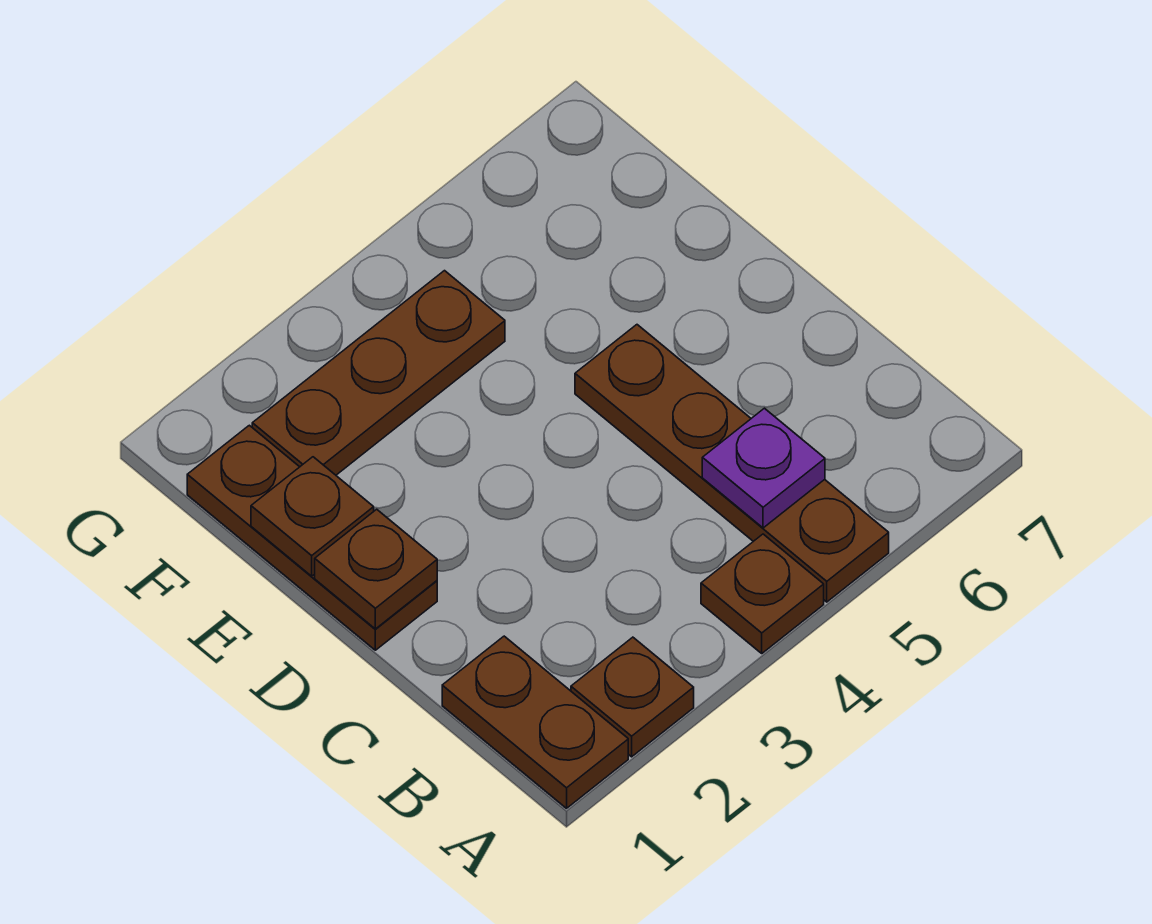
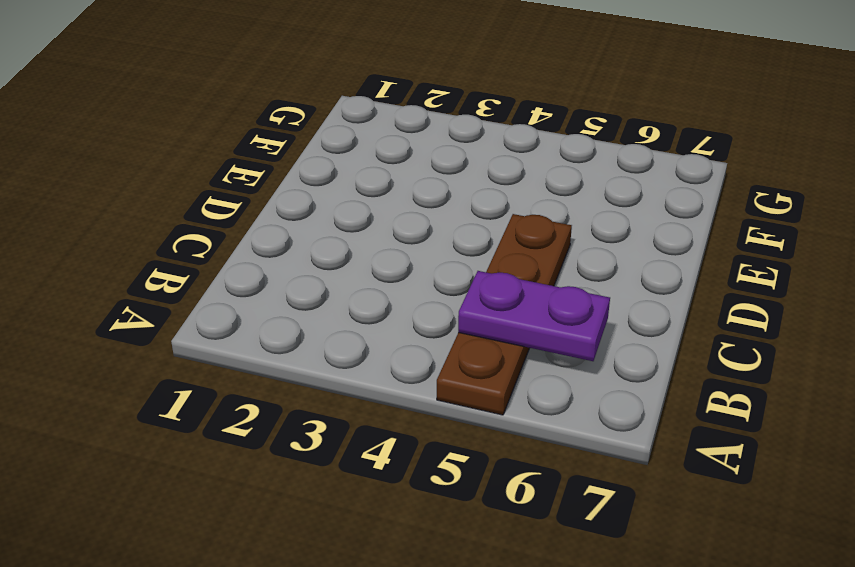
purple 1x2 plate [458,271,610,361] -> purple 1x1 plate [702,408,825,528]
none -> brown 1x2 plate [442,636,628,808]
none -> brown 1x1 plate [571,637,694,757]

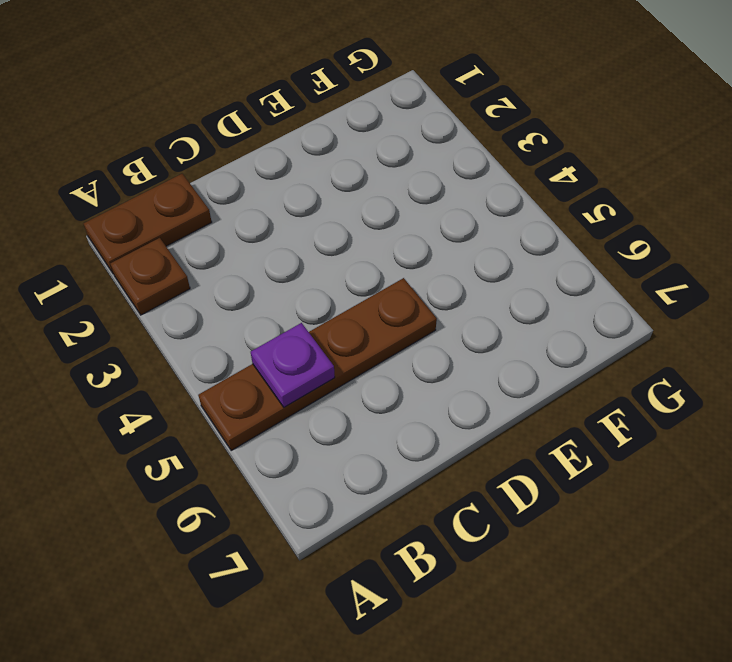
none -> brown 1x1 plate [701,534,824,653]
none -> brown 1x3 plate [187,425,437,650]

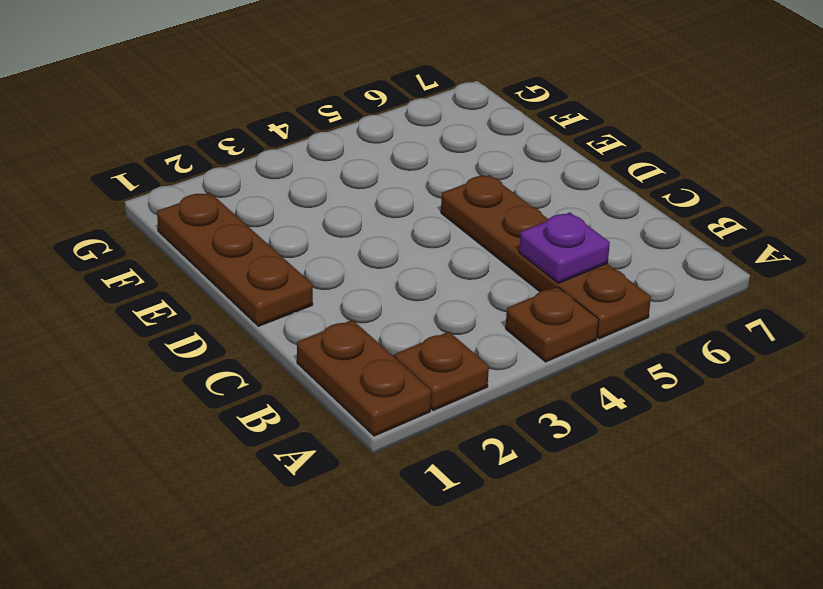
none -> brown 1x3 plate [252,271,505,475]
none -> brown 1x1 plate [315,509,437,629]

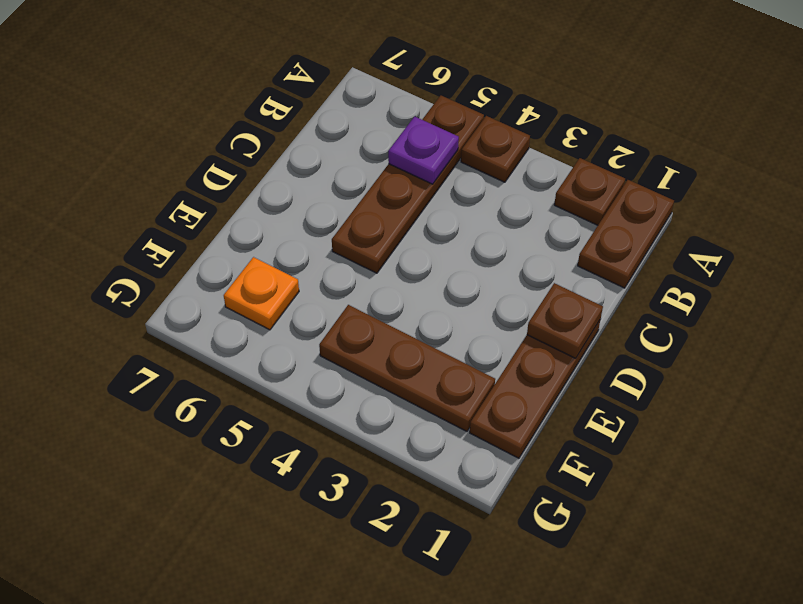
orange 1x1 plate [224,257,299,330] -> none
none -> brown 1x1 plate [251,457,374,576]

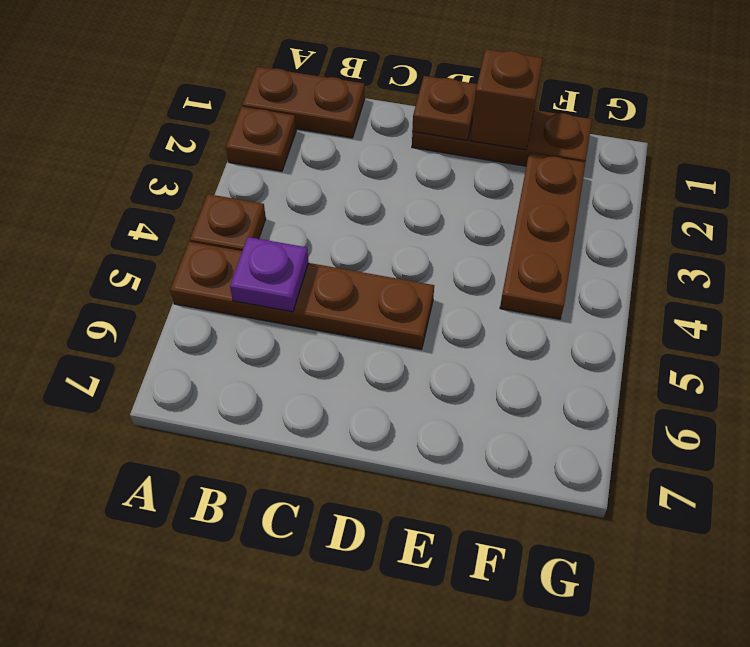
brown 1x1 brick [471,49,543,150] -> brown 1x1 plate [251,457,374,576]

